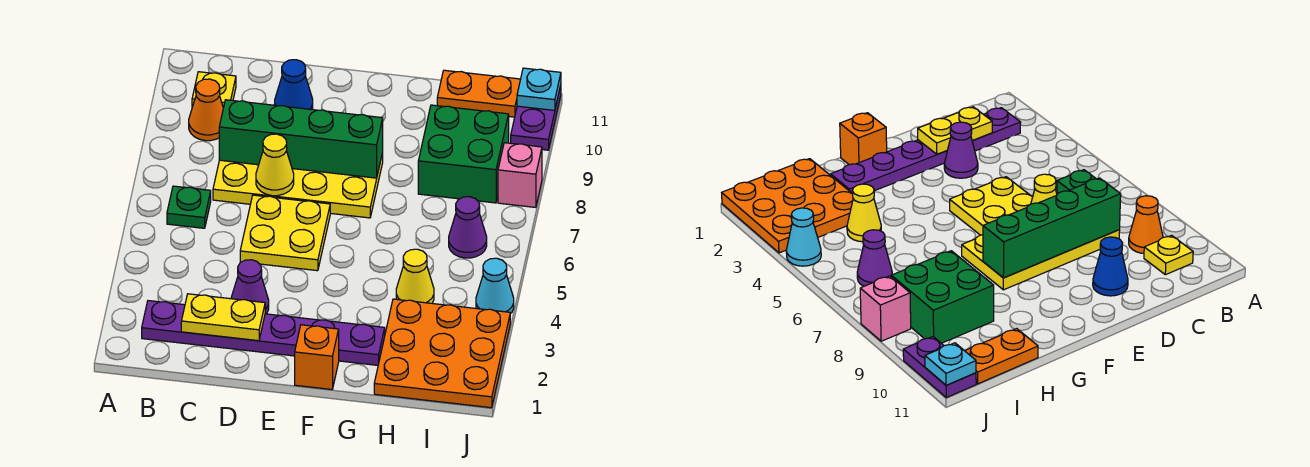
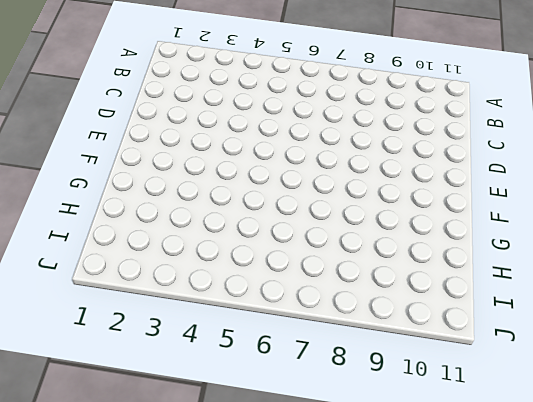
none -> purple 1x6 plate [142,301,385,365]
none -> green 1x1 plate [167,186,211,228]
none -> orange 1x1 cone [189,79,223,141]

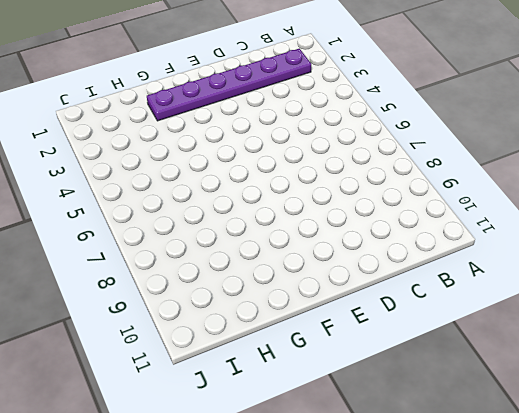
none -> green 1x1 plate [167,186,211,228]
none -> orange 1x1 cone [189,79,223,141]
none -> yellow 1x1 plate [192,72,236,108]

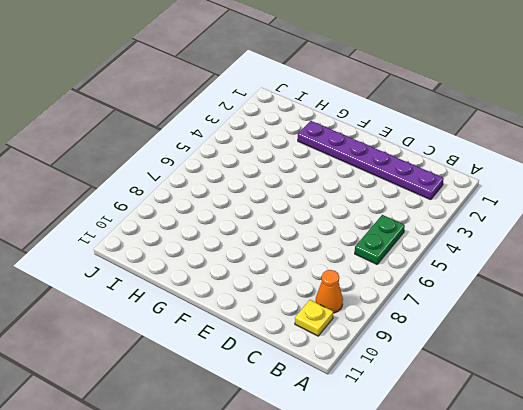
green 1x2 plate [355,215,405,264] -> green 1x1 plate [167,186,211,228]
none -> yellow 2x4 plate [213,153,383,218]
none -> purple 1x1 cone [231,260,269,314]
none -> yellow 2x2 plate [240,195,330,271]

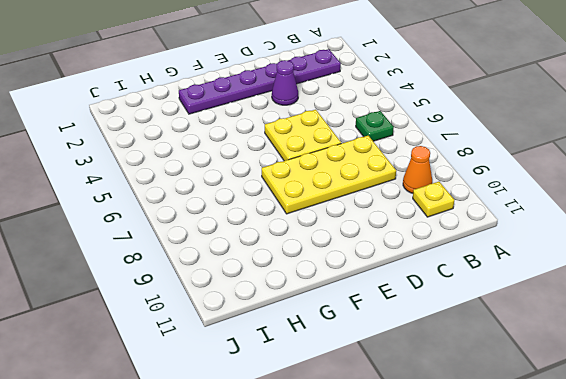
none -> blue 1x1 cone [275,60,313,110]
none -> orange 1x1 brick [295,325,339,389]
none -> orange 3x3 plate [374,299,510,408]

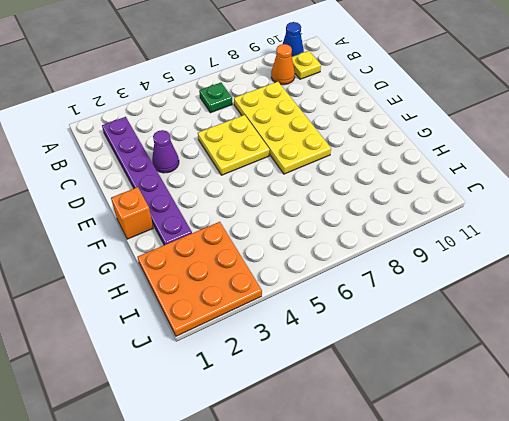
blue 1x1 cone [283,22,304,57] -> blue 1x1 cone moved to [275,60,313,110]
none -> yellow 1x1 cone [396,249,434,303]
none -> green 2x2 brick [418,105,509,203]
none -> orange 1x2 plate [437,70,521,117]

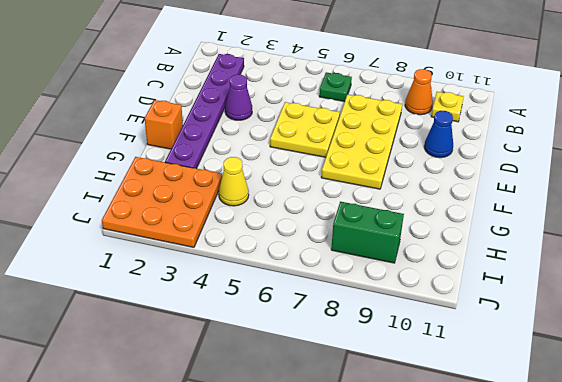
green 1x2 brick [331,202,404,263] -> green 2x2 brick [418,105,509,203]
none -> orange 1x2 plate [437,70,521,117]
none -> purple 1x1 cone [449,197,487,258]
none -> cyan 1x1 cone [476,258,514,314]

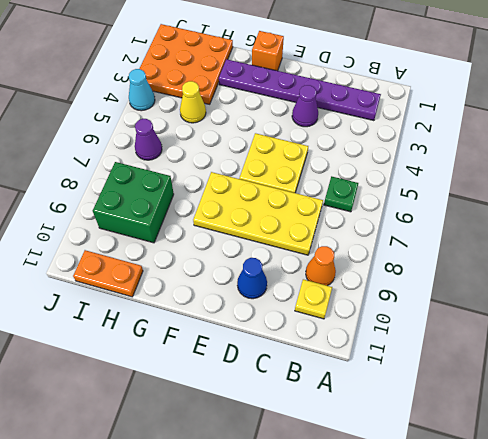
none -> pink 1x1 brick [498,143,542,207]
none -> purple 1x2 plate [511,85,561,150]
none -> yellow 1x2 plate [181,294,265,341]

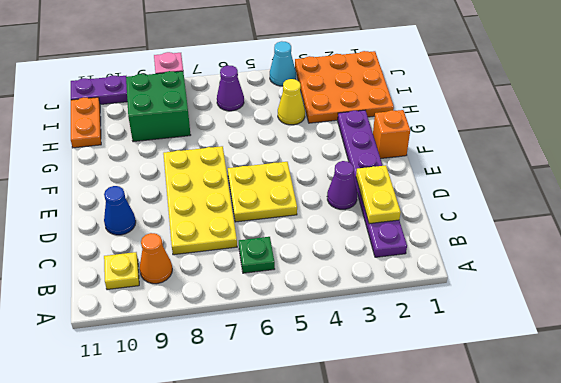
none -> green 1x4 brick [219,100,383,178]
none -> yellow 1x1 cone [256,134,294,196]
none -> cyan 1x1 plate [517,68,561,110]

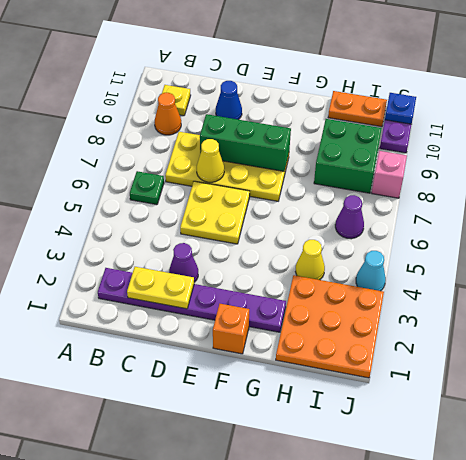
green 1x3 brick [200,114,291,171] -> green 1x4 brick [219,100,383,178]
blue 1x1 plate [385,93,416,124] -> cyan 1x1 plate [517,68,561,110]

